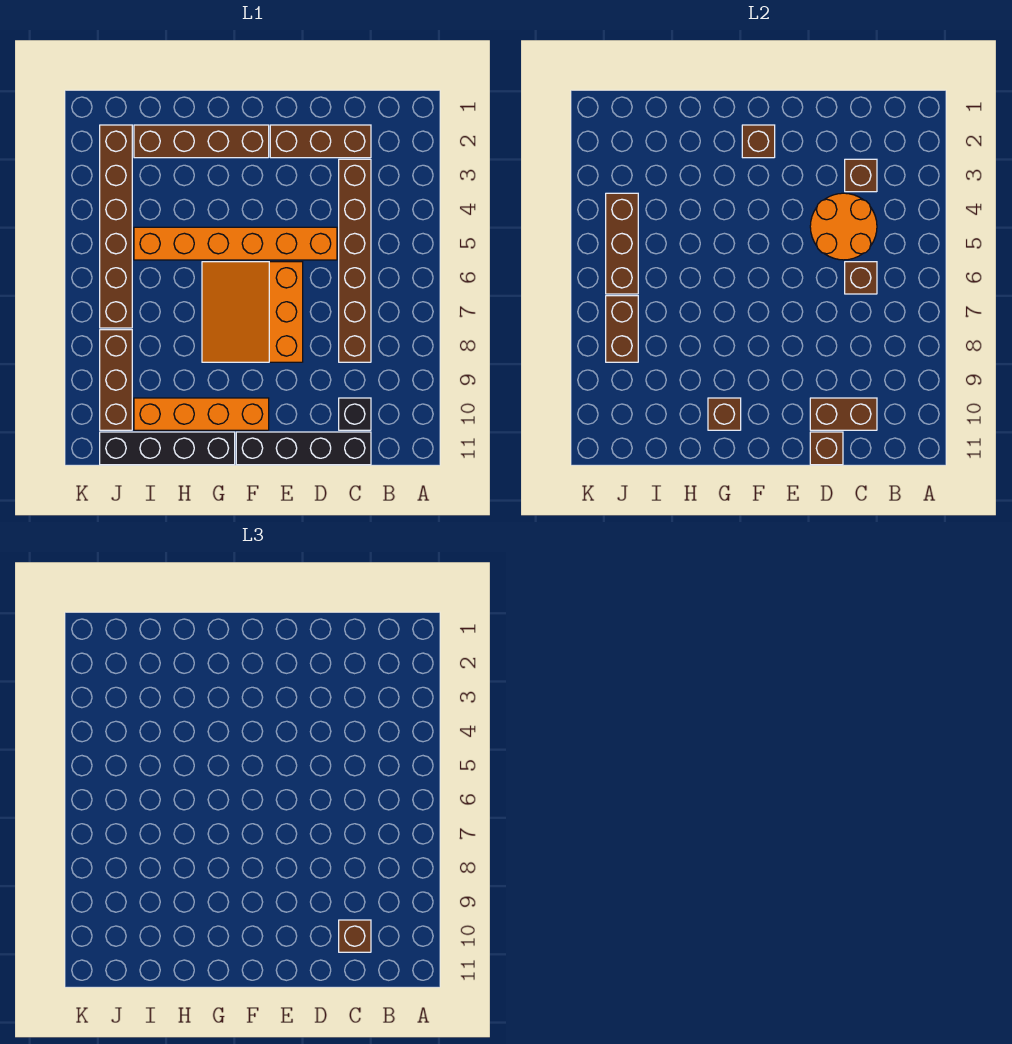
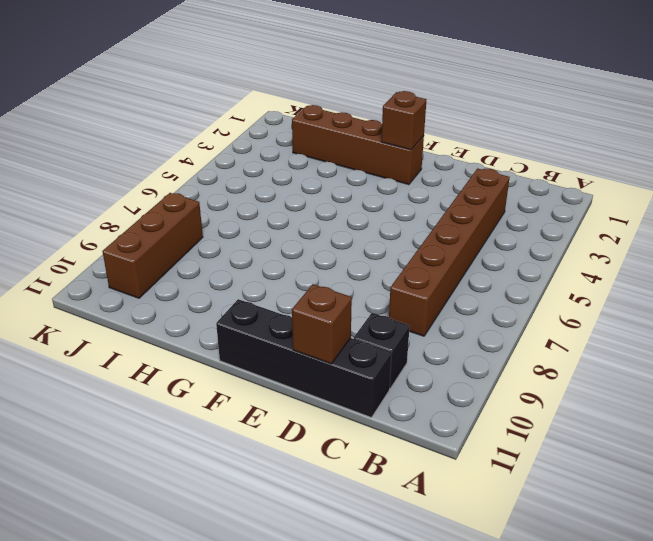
none -> brown 1x3 brick [270,125,371,158]
none -> orange 1x6 brick [134,227,337,260]
none -> orange 3x3 slope [202,262,303,362]

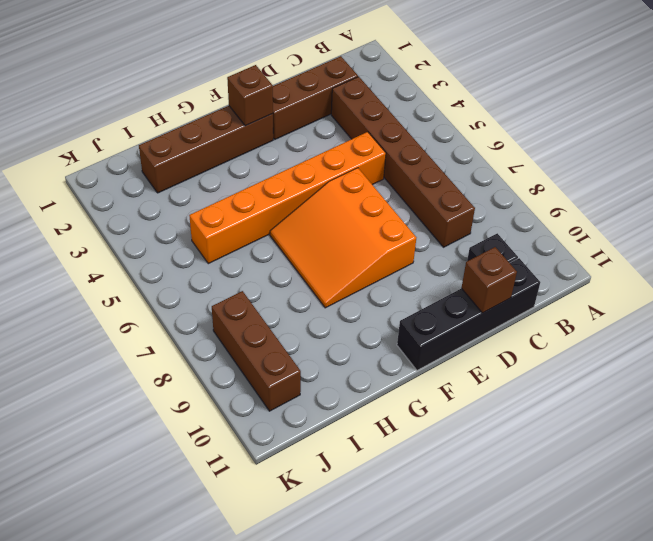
none -> orange 1x4 brick [134,398,269,430]
none -> black 1x4 brick [100,432,235,465]
none -> brown 1x6 brick [100,125,132,328]

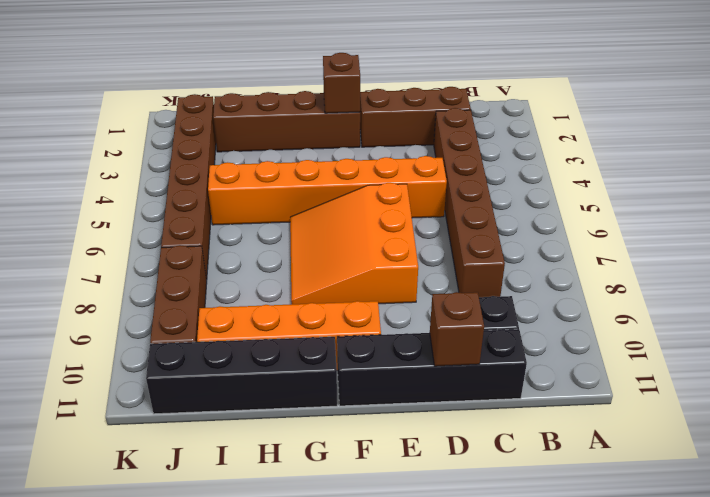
none -> brown 1x1 brick [845,159,877,192]
none -> orange 2x2 round brick [810,193,877,260]
none -> brown 1x1 brick [845,262,877,294]

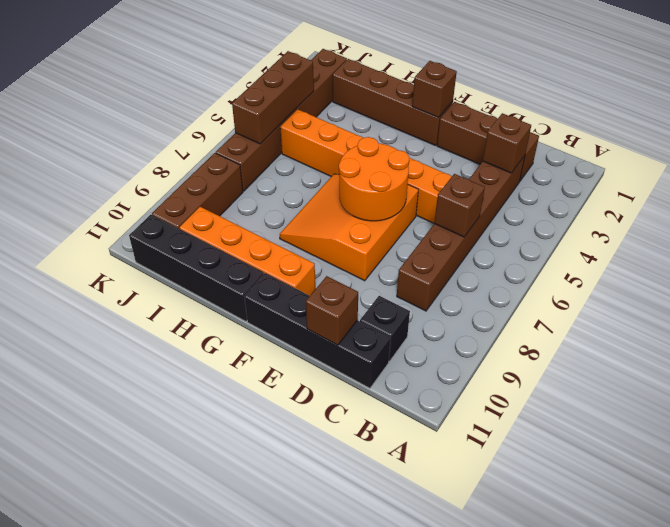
orange 2x2 round brick [339,137,409,221] -> orange 2x2 round brick moved to [810,193,877,260]
none -> brown 1x2 brick [810,398,877,430]
none -> brown 1x1 brick [708,398,741,430]
none -> brown 1x2 brick [606,296,638,362]

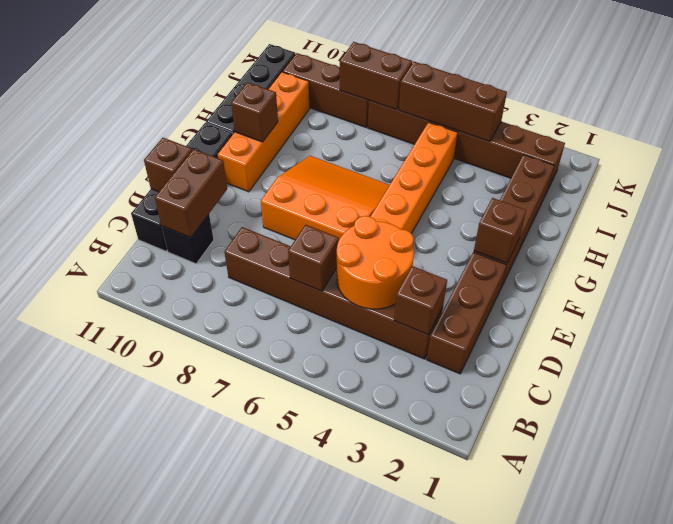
none -> brown 1x1 brick [339,920,371,952]

